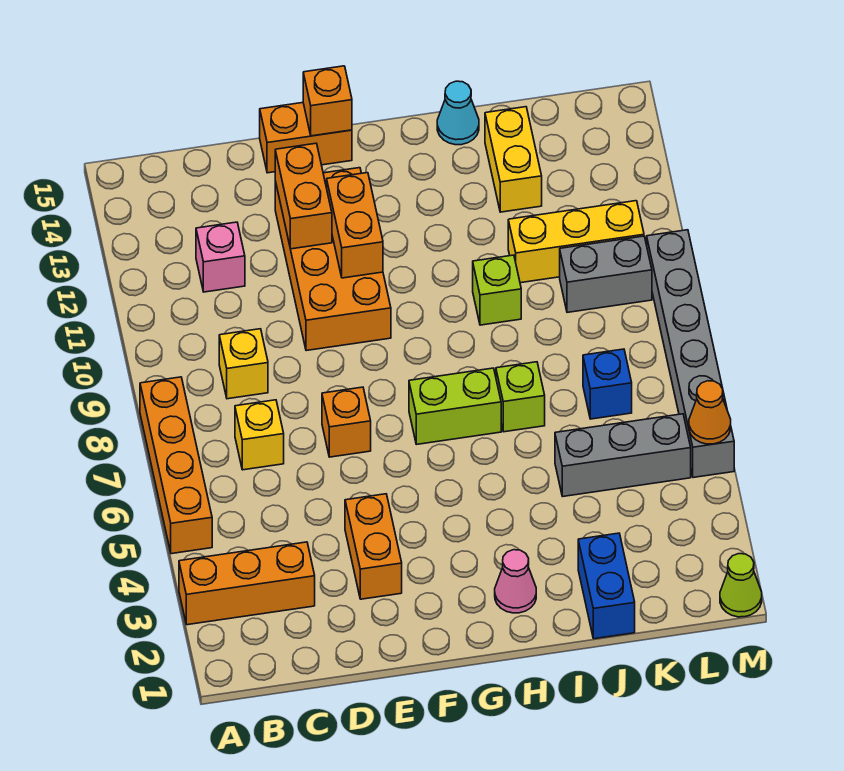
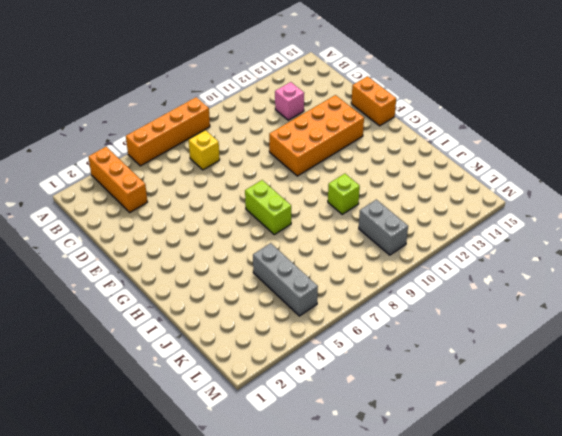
none -> yellow 1x1 brick [219,329,268,399]
none -> orange 1x2 brick [345,494,402,599]
none -> orange 1x1 brick [322,387,371,457]

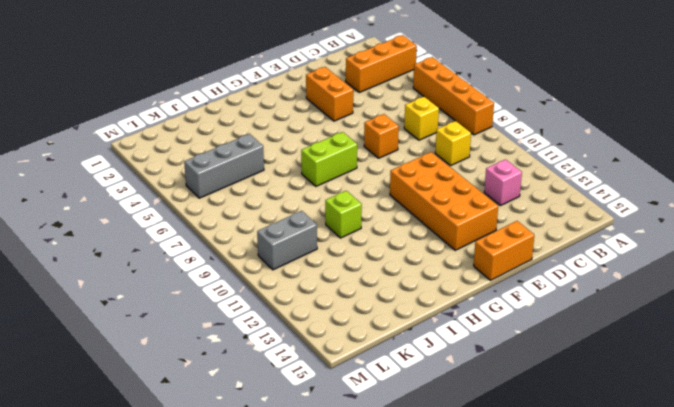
none -> pink 1x1 cone [495,550,536,613]
none -> lime 1x1 brick [496,362,545,432]
none -> cyan 1x1 cone [437,81,479,145]

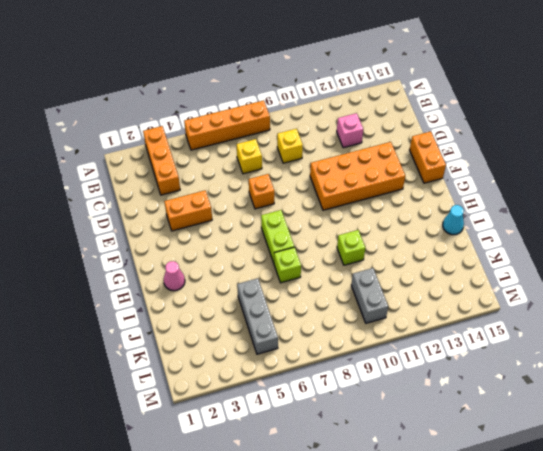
none -> blue 1x2 brick [578,533,635,639]
none -> yellow 1x3 brick [508,201,644,283]
none -> yellow 1x2 brick [485,107,542,212]

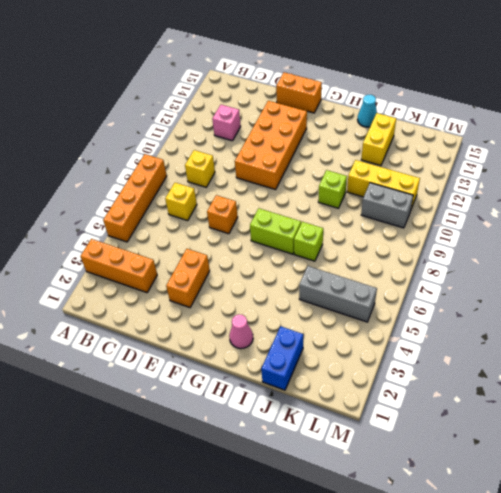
none -> blue 1x1 brick [583,349,632,419]
none -> lime 1x1 cone [720,554,762,617]
none -> grey 1x6 brick [647,230,734,478]

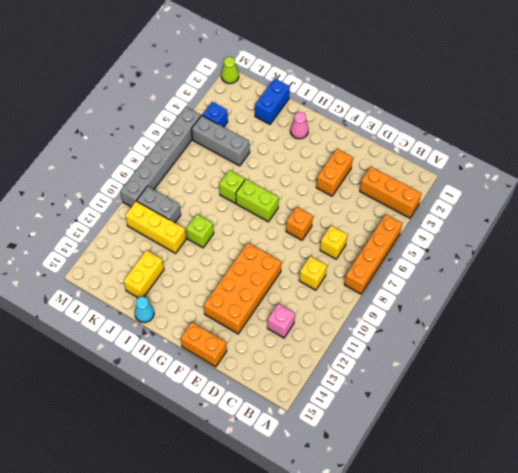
blue 1x1 brick [202,102,228,127] -> blue 1x1 brick moved to [583,349,632,419]
none -> orange 1x2 brick [275,143,332,249]
none -> orange 1x2 brick [327,173,383,278]
none -> orange 1x1 brick [303,66,352,136]

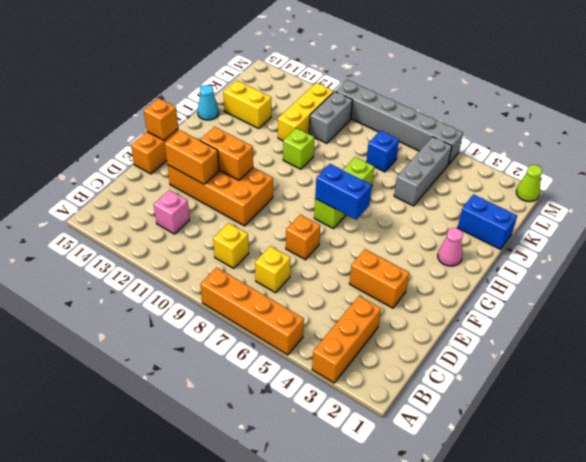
blue 1x2 brick [315,164,372,220] -> none
none -> orange 1x1 cone [689,381,731,444]

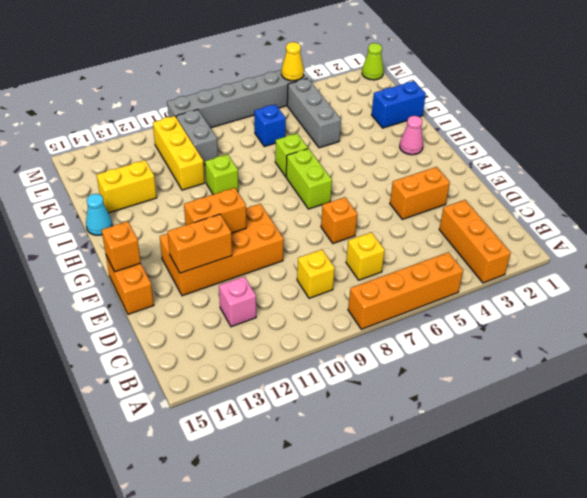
yellow 1x1 cone [281,42,304,81] -> orange 1x1 cone [689,381,731,444]

